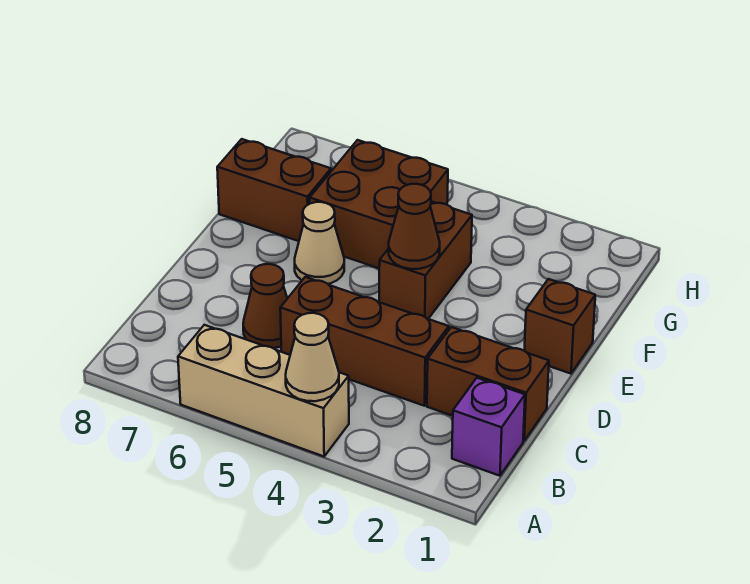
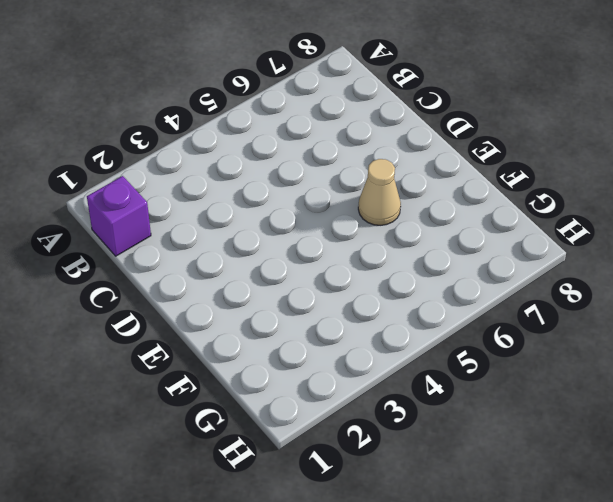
none -> tan 1x3 brick [178,325,349,456]
none -> brown 1x2 brick [427,327,549,441]
none -> brown 1x3 brick [280,277,449,406]

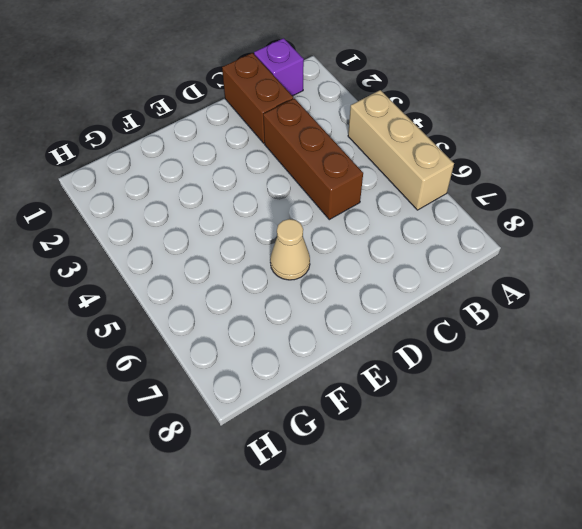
none -> brown 1x1 cone [243,264,287,348]
none -> brown 1x1 brick [524,279,595,374]
none -> brown 1x2 brick [379,201,472,319]

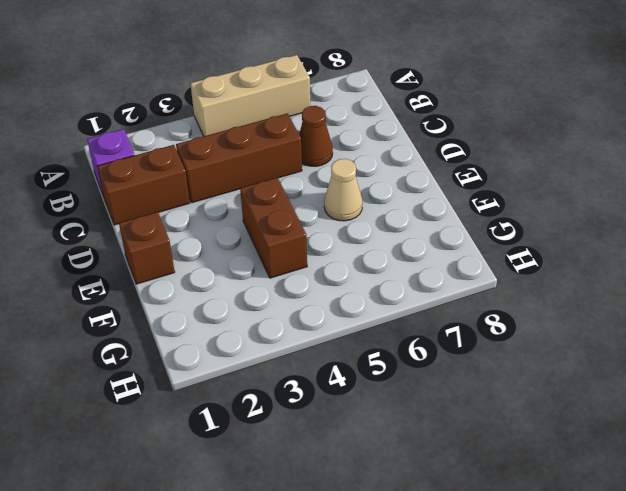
none -> brown 2x2 brick [310,140,448,268]
none -> brown 1x2 brick [217,139,331,241]
none -> tan 1x1 cone [286,313,339,401]

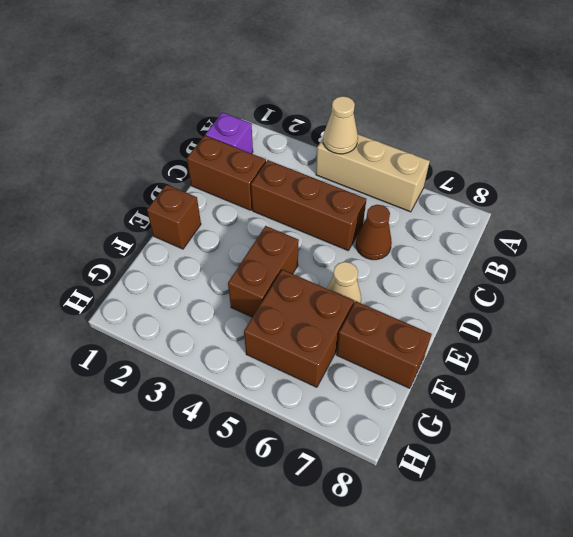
none -> brown 1x1 cone [389,184,440,269]

